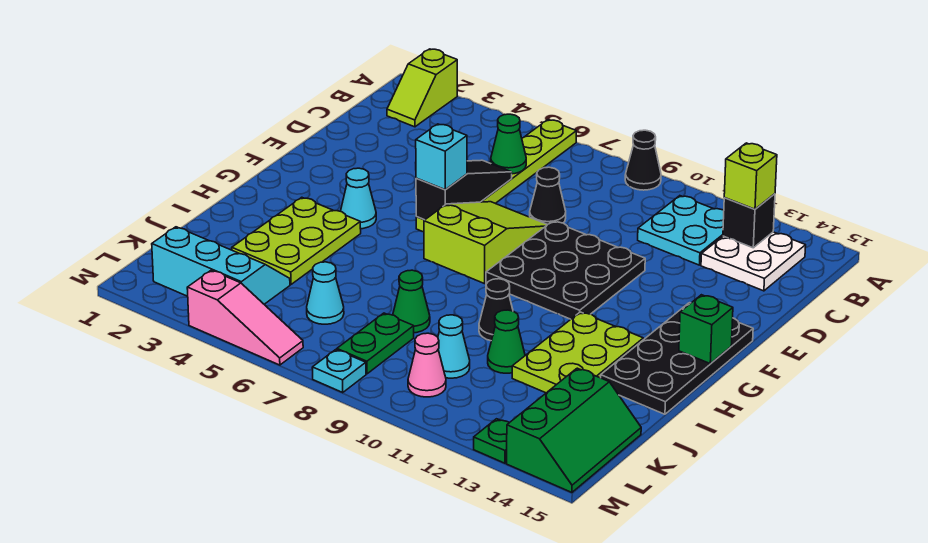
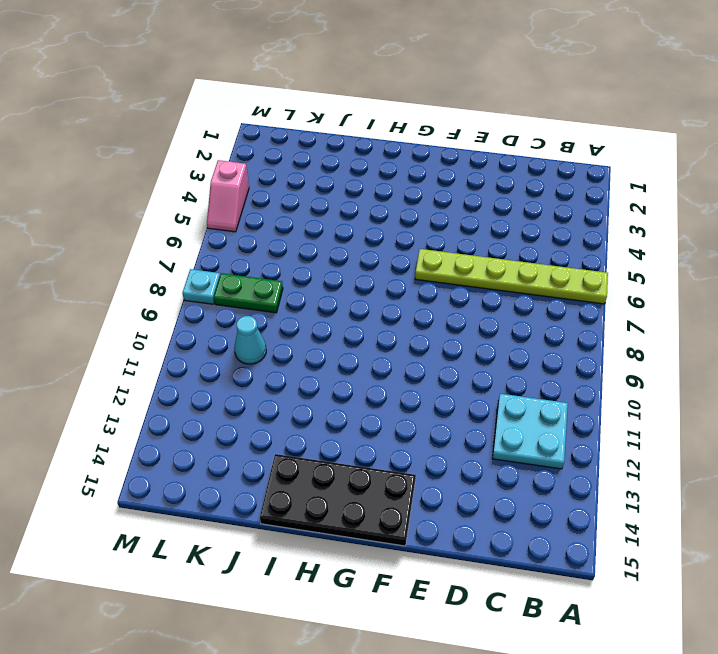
pink 1x2 slope [207,160,249,232] -> pink 1x3 slope [187,270,303,365]
none -> lime 1x2 slope [387,49,457,127]
none -> black 1x1 cone [625,130,661,190]
none -> white 2x2 plate [701,232,806,291]
none -> black 1x1 cone [530,167,566,224]

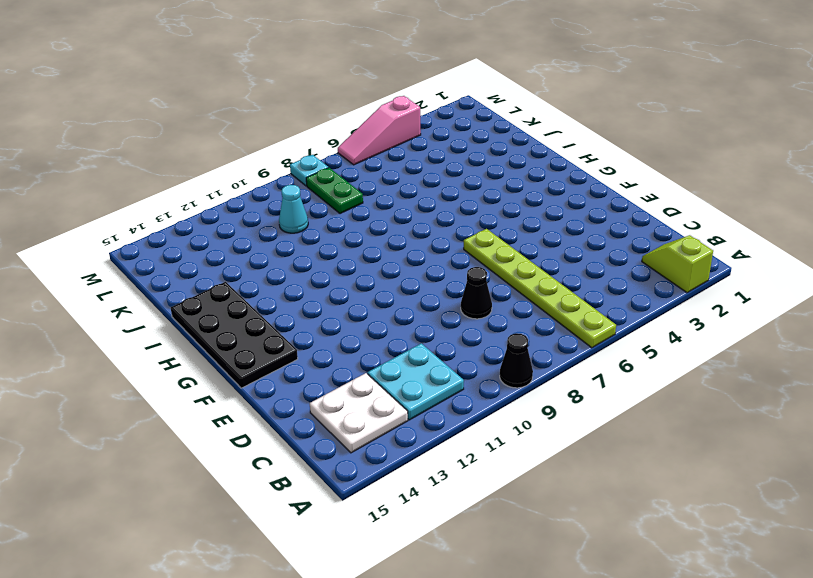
none -> lime 2x3 slope [424,202,548,284]
none -> black 3x3 plate [486,221,645,319]
none -> cyan 1x1 cone [341,168,376,229]
none -> lime 2x3 plate [232,197,361,284]

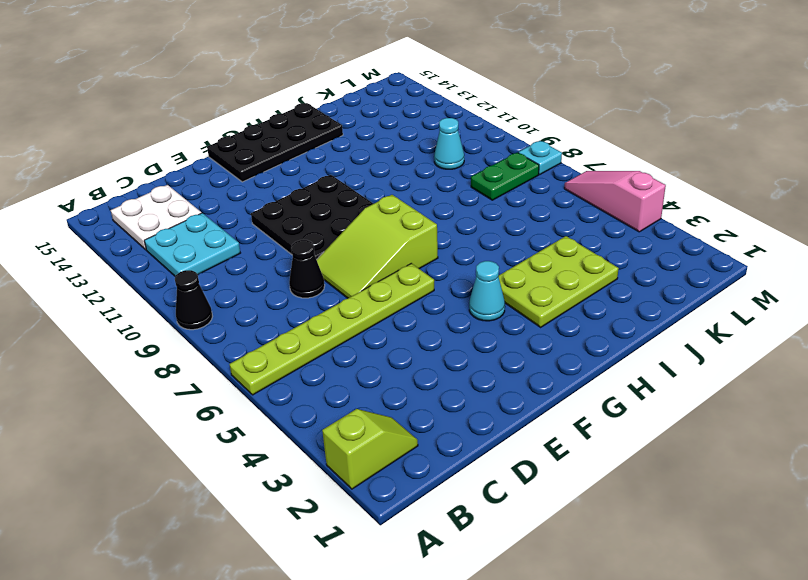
none -> lime 2x3 plate [512,312,643,393]
none -> black 1x1 cone [479,279,513,341]
none -> green 1x1 cone [393,270,430,333]
none -> green 1x1 cone [488,310,525,373]

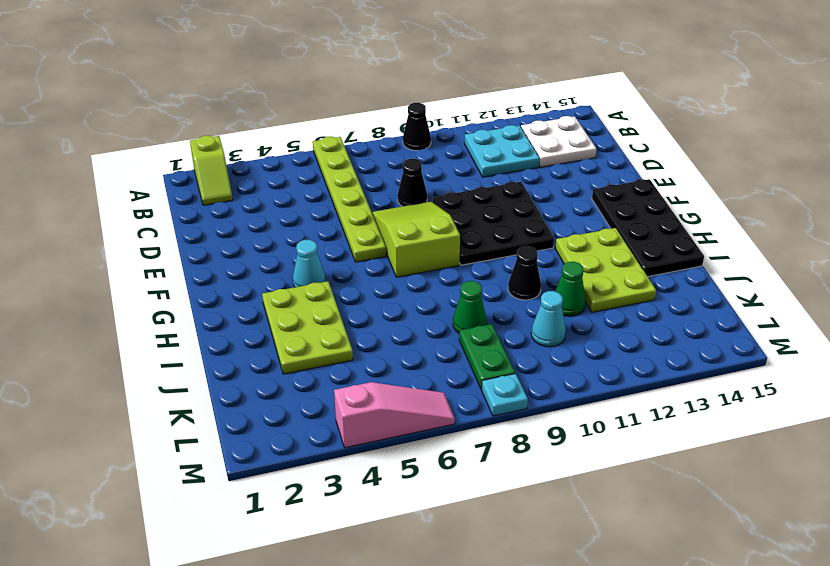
none -> cyan 2x3 slope [152,227,290,304]
none -> cyan 1x1 cone [307,262,344,324]
none -> green 2x3 slope [507,368,641,492]
none -> pink 1x1 cone [408,333,446,397]

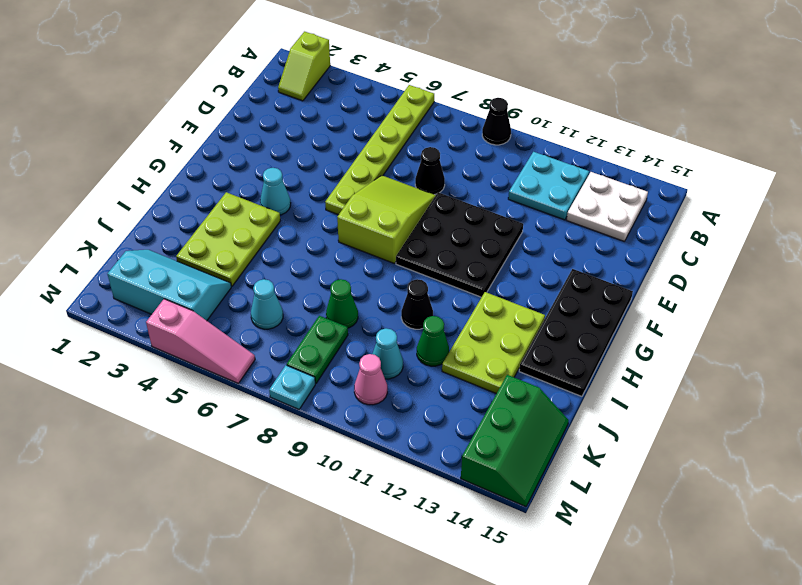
none -> green 1x1 plate [474,419,509,463]
none -> black 1x1 brick [723,194,775,248]
none -> green 1x1 cone [491,114,526,174]
none -> black 1x3 slope [416,160,512,220]

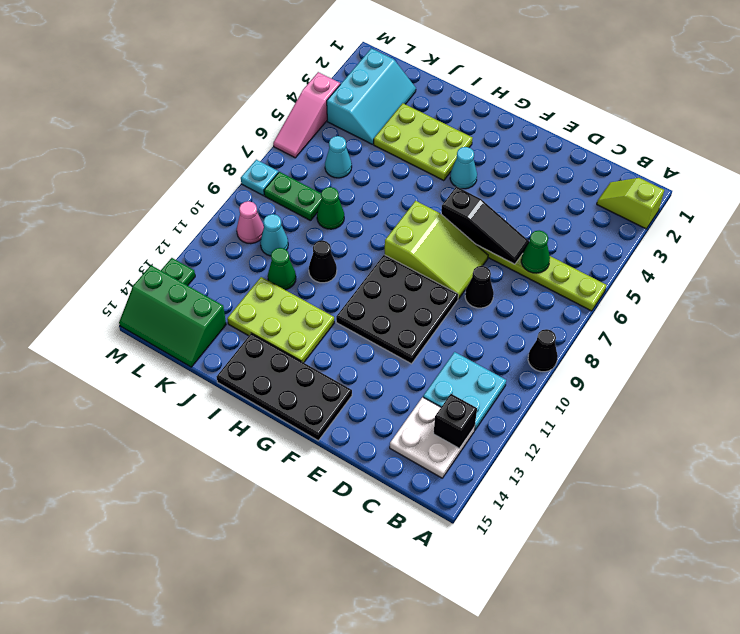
none -> green 1x1 brick [679,295,733,363]
none -> lime 1x1 brick [724,143,777,209]
none -> cyan 1x1 brick [416,124,467,190]

